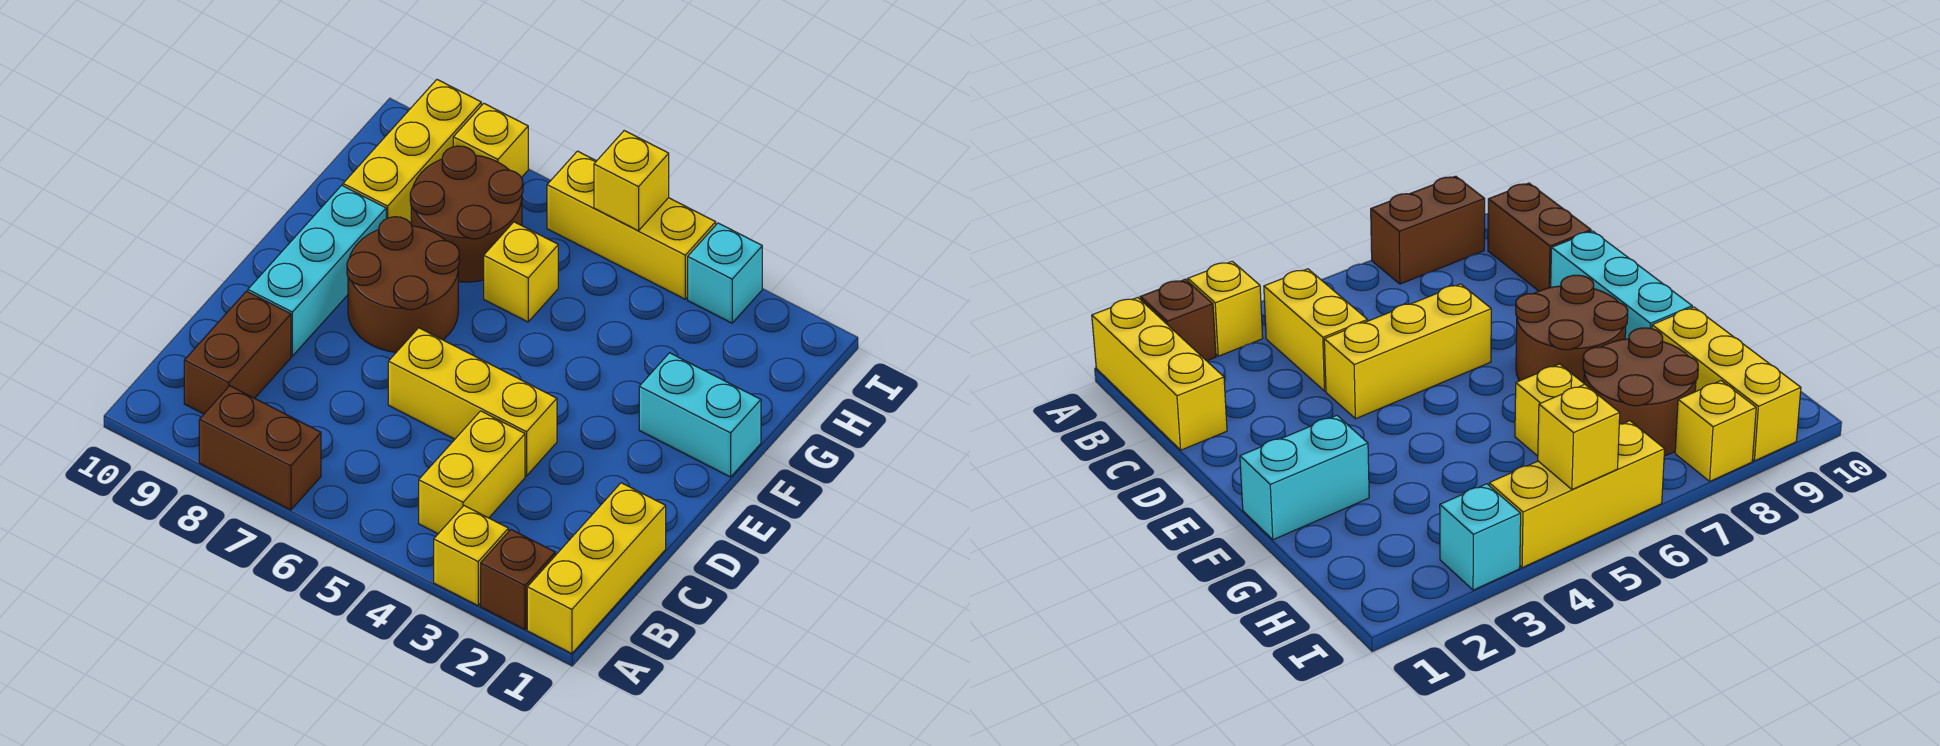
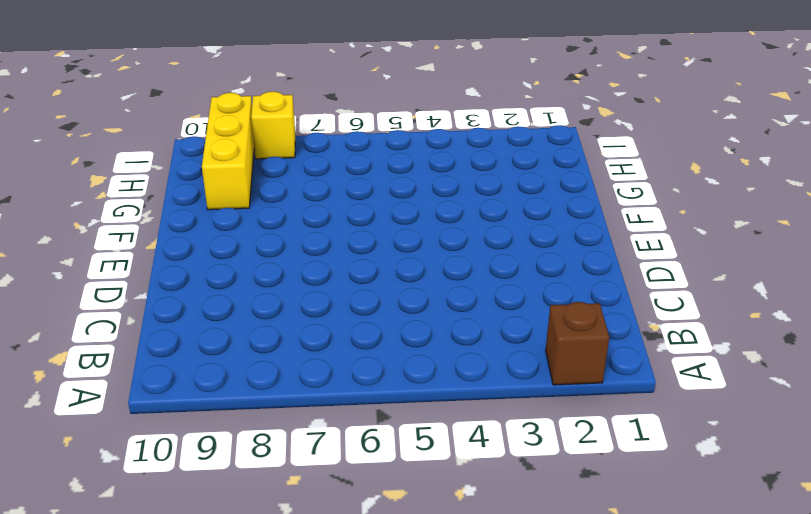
none -> yellow 1x3 brick [527,483,666,654]
none -> yellow 1x1 brick [434,506,508,606]
none -> brown 1x2 brick [199,386,321,510]

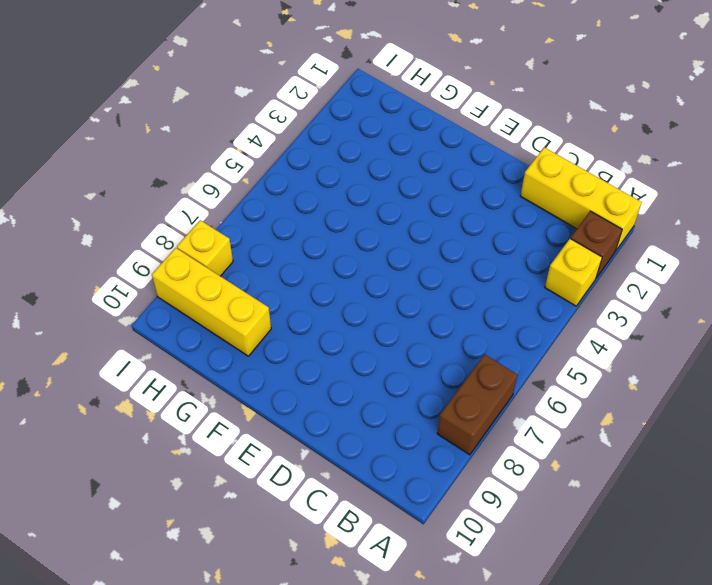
none -> yellow 1x2 brick [419,411,525,534]
none -> brown 1x2 brick [184,291,291,414]
none -> yellow 1x3 brick [388,328,557,476]

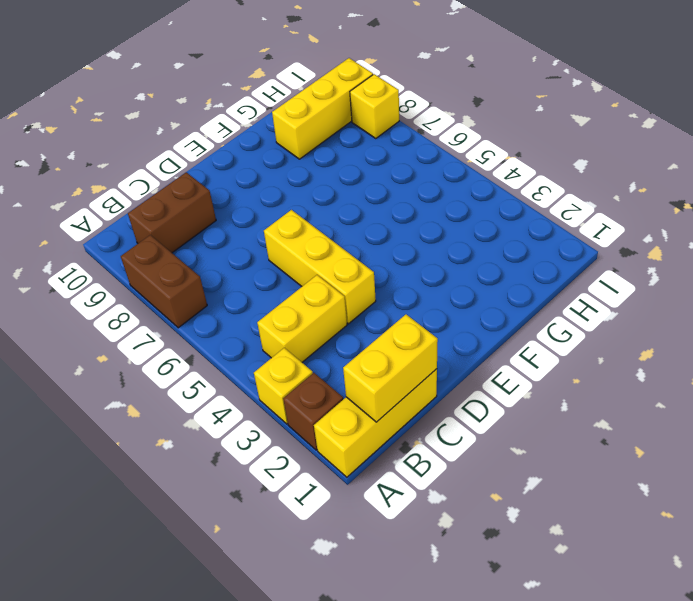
yellow 1x2 brick [343,315,438,422] -> none
none -> cyan 1x3 brick [248,185,386,356]
none -> brown 2x2 round brick [347,217,459,352]
none -> cyan 1x2 brick [639,353,761,477]

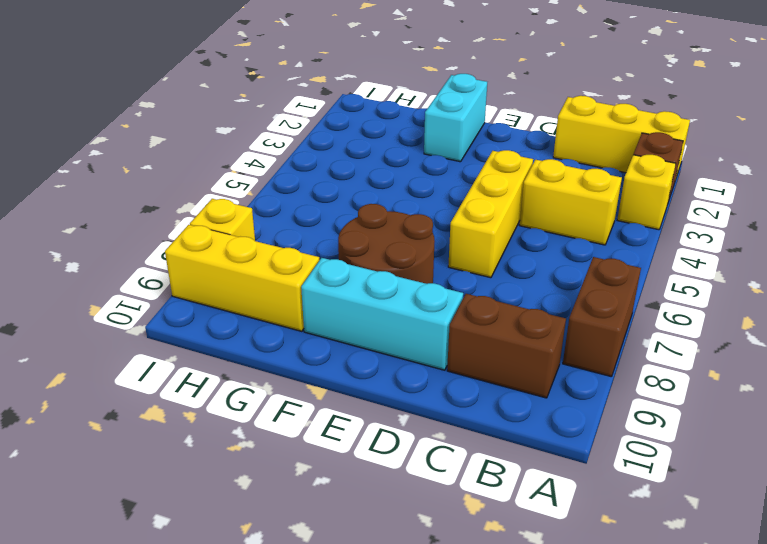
none -> yellow 1x1 brick [484,222,558,322]
none -> brown 2x2 round brick [410,146,523,282]
none -> cyan 1x1 brick [688,223,762,323]

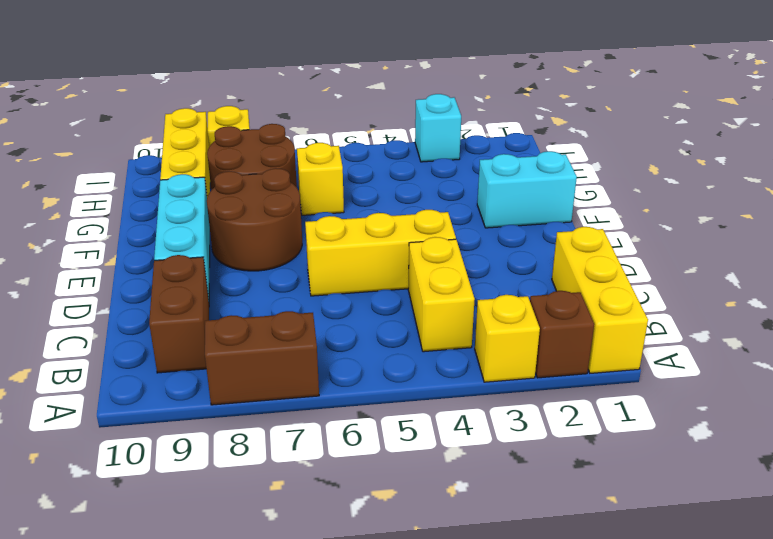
none -> yellow 1x3 brick [547,151,716,299]
none -> yellow 1x1 brick [594,131,669,231]

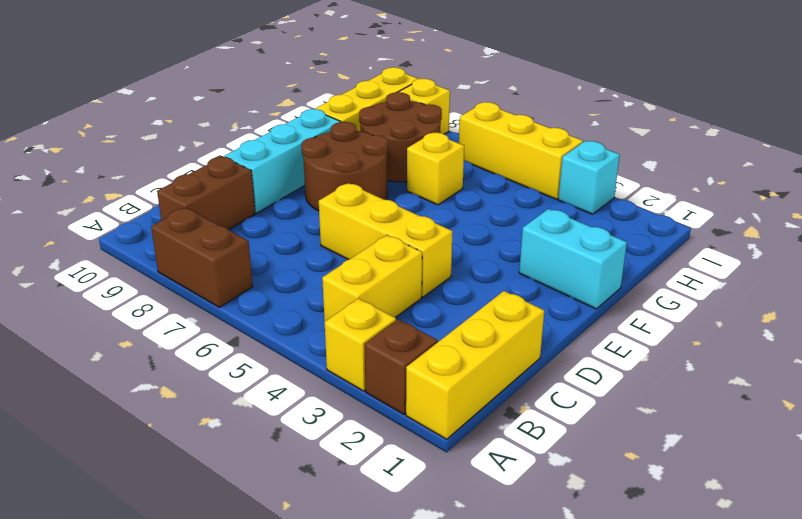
none -> yellow 1x1 brick [594,131,669,231]

